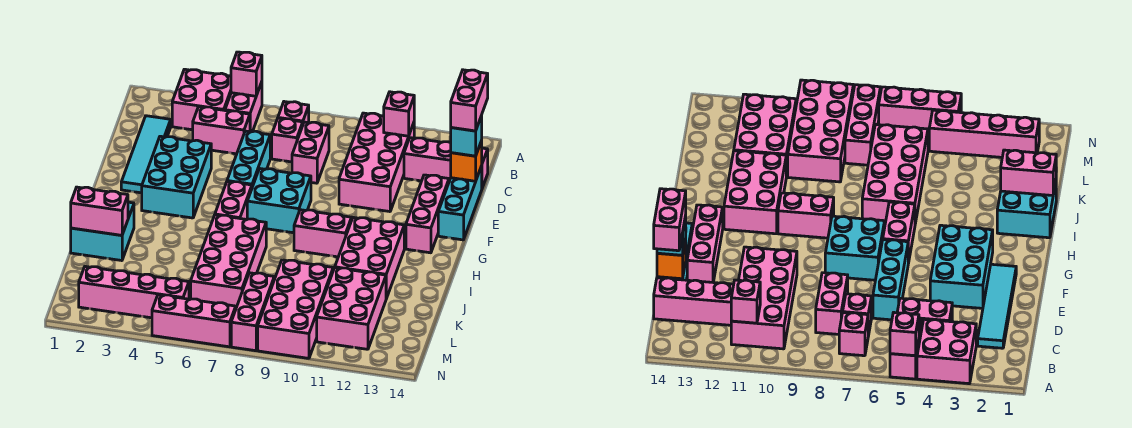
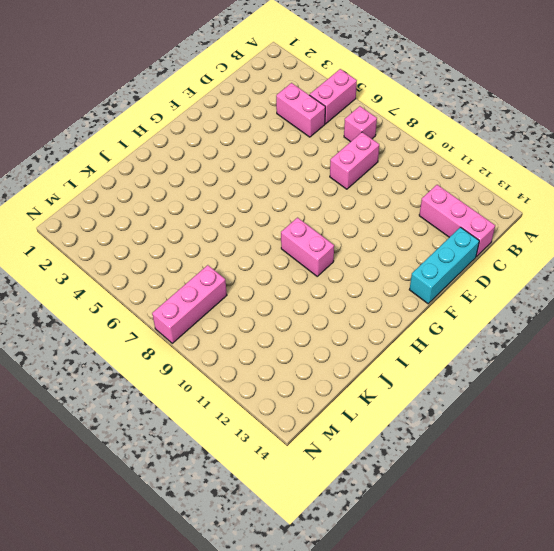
none -> pink 2x2 brick [172,69,231,130]
none -> pink 2x4 brick [339,113,414,212]
none -> cyan 1x4 tile [121,116,171,193]
none -> pink 1x1 brick [272,118,303,162]

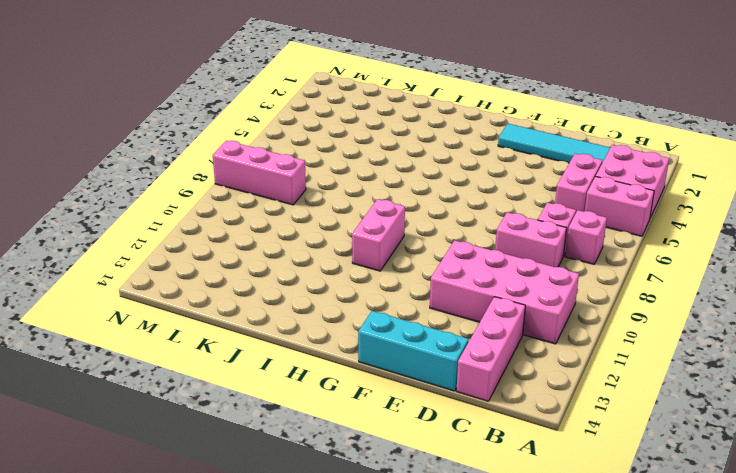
none -> cyan 1x3 brick [227,131,270,187]
none -> cyan 2x3 brick [142,136,211,218]
none -> pink 1x3 brick [406,175,449,253]
none -> cyan 2x2 brick [247,169,311,233]

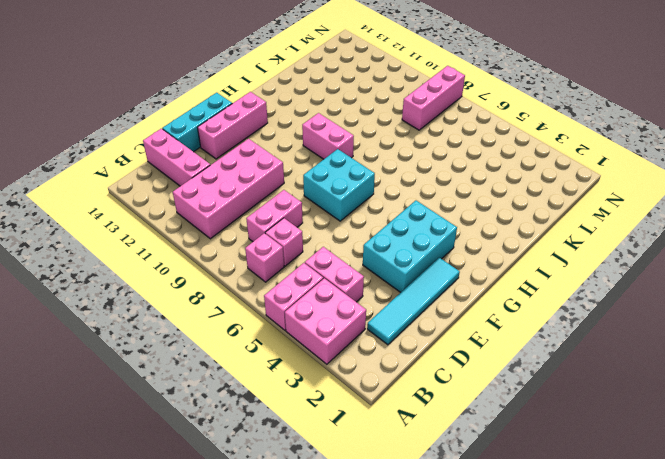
none -> cyan 1x3 brick [227,131,270,187]
none -> pink 1x2 brick [215,181,252,219]
none -> pink 2x3 brick [335,217,404,299]
none -> cyan 2x2 brick [71,202,134,261]

